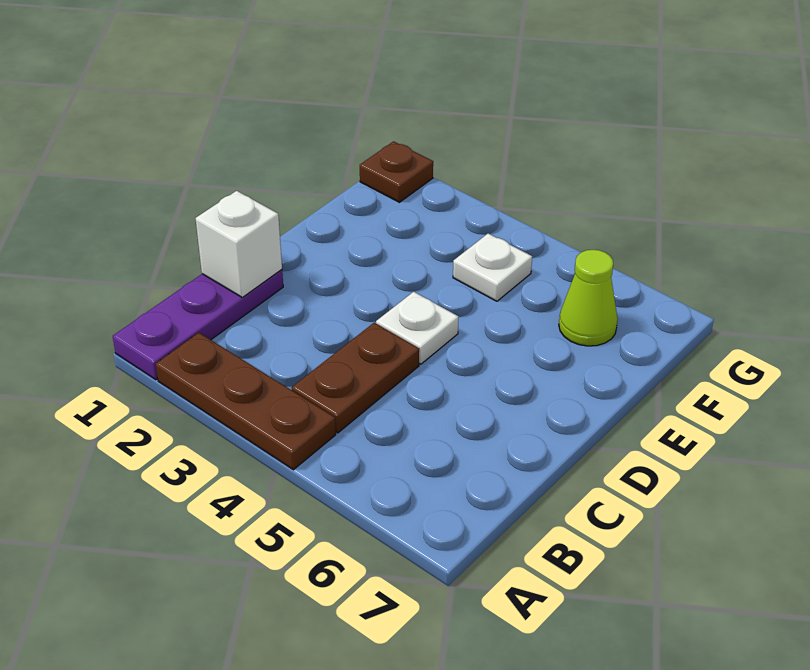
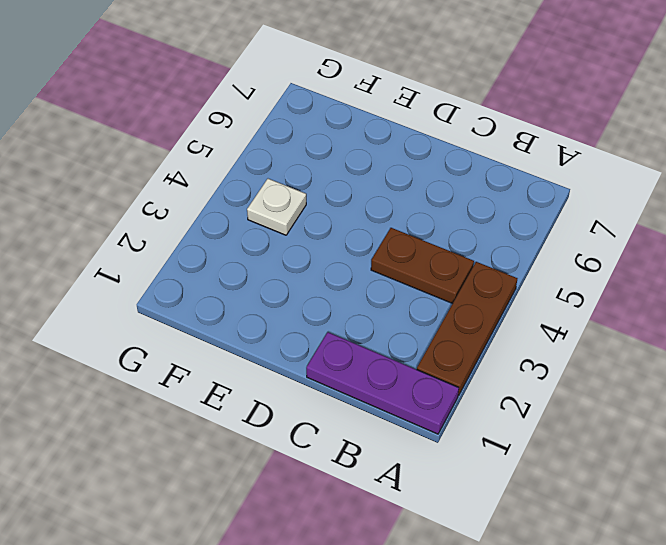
none -> white 1x1 plate [376,292,458,364]
none -> lime 1x1 cone [559,250,618,346]

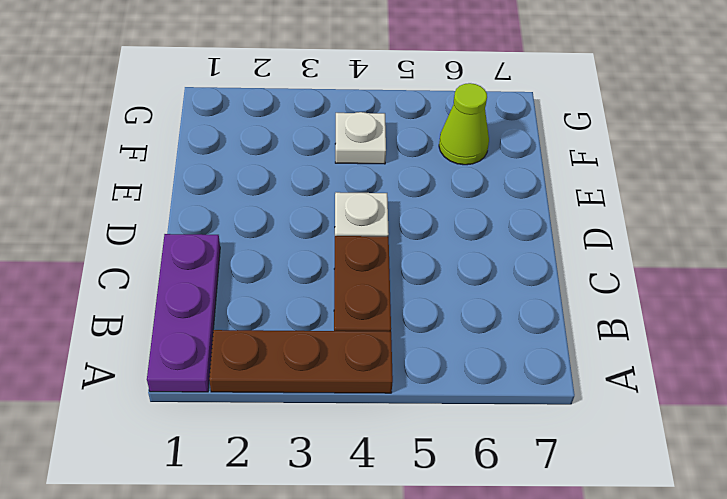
none -> brown 1x1 plate [360,141,433,202]
none -> white 1x1 brick [195,191,282,297]

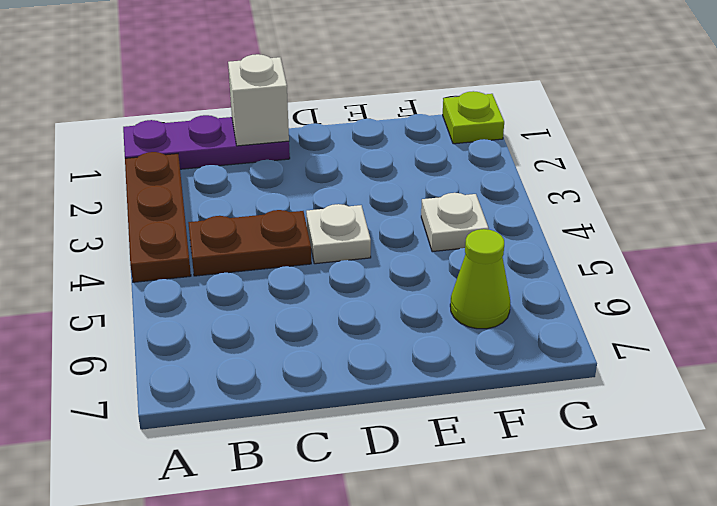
lime 1x1 plate [443,91,504,144] -> brown 1x1 plate [360,141,433,202]

